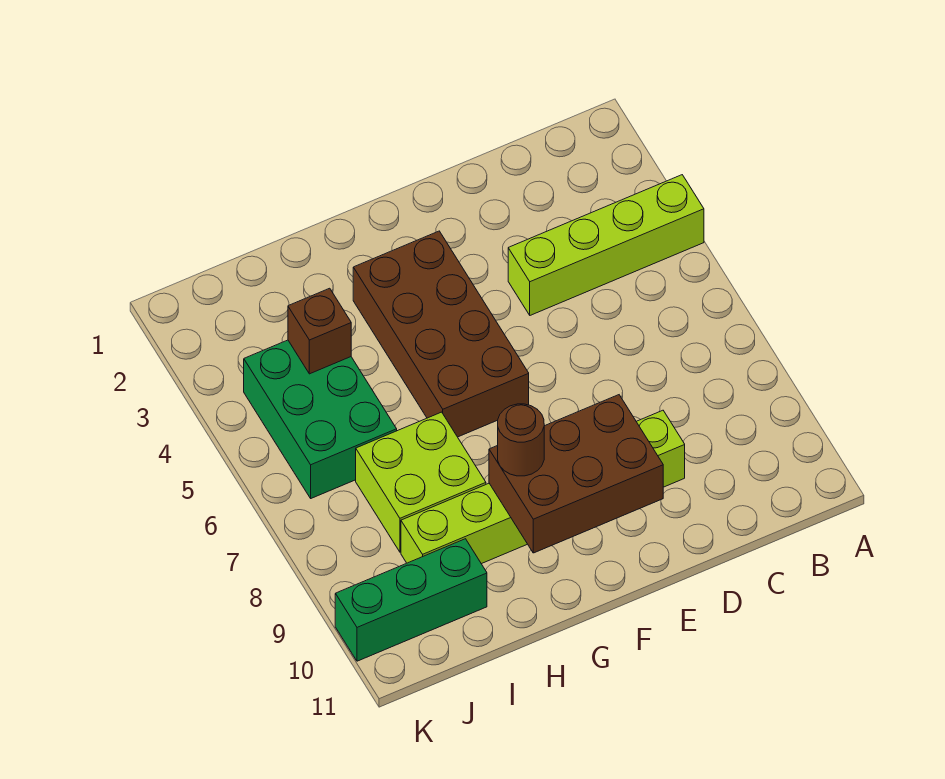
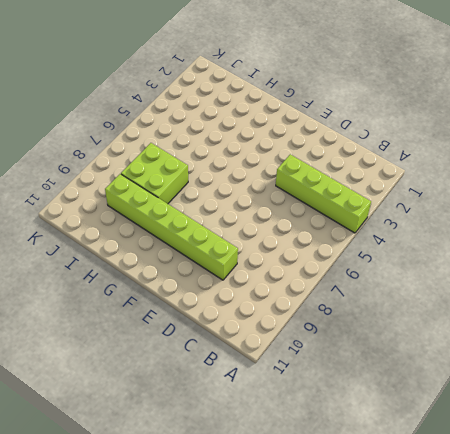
none -> brown 2x4 brick [353,231,529,437]
none -> green 2x3 brick [244,340,397,498]

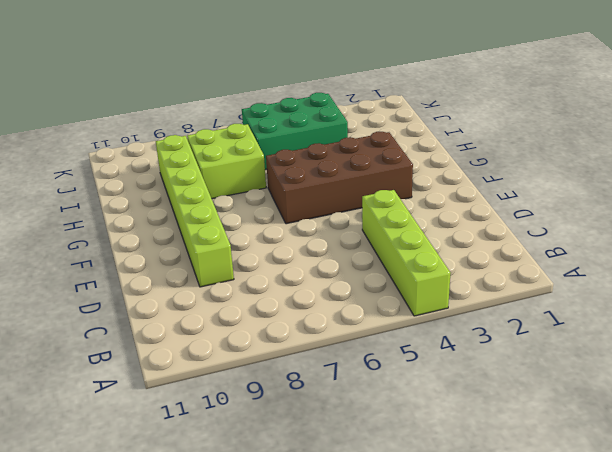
none -> green 1x3 brick [335,539,487,661]
none -> brown 2x3 brick [489,395,663,553]

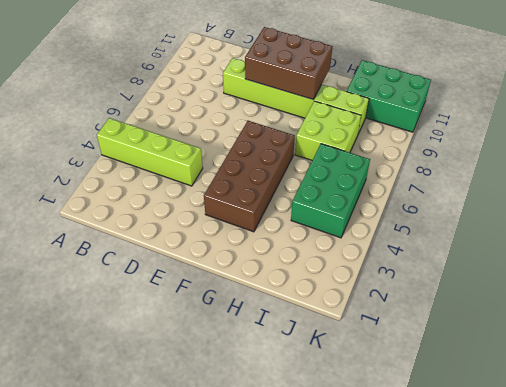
green 2x3 brick [347,60,431,132] -> green 1x3 brick [335,539,487,661]
none -> brown 1x1 brick [288,288,351,374]
none -> brown 1x1 round brick [498,404,544,476]

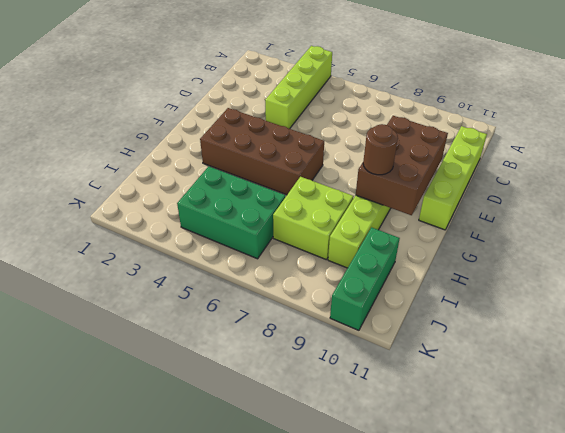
lime 1x4 brick [419,126,487,230] -> none
none -> brown 1x1 brick [288,288,351,374]

